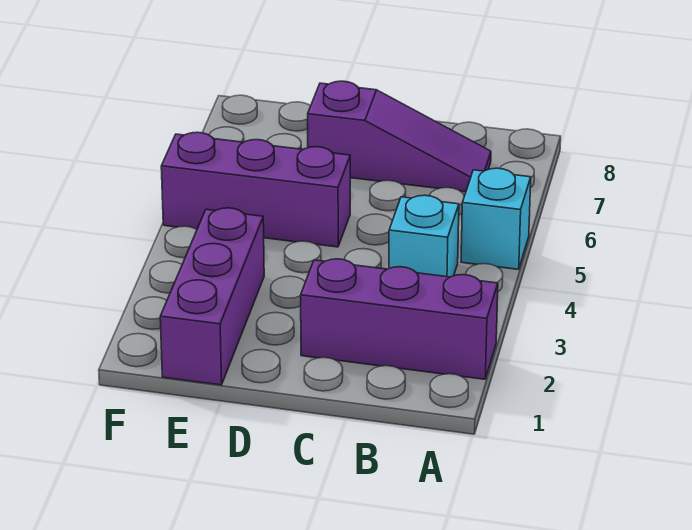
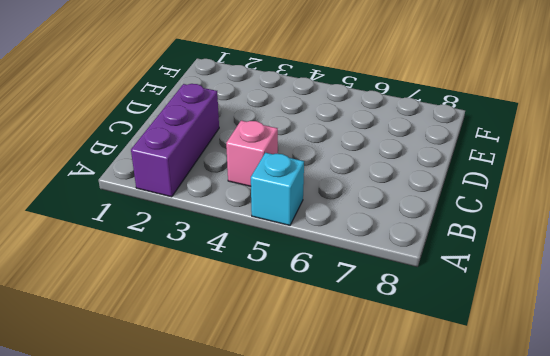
pink 1x1 brick [226,120,278,186] -> cyan 1x1 brick [389,195,459,277]
none -> purple 1x3 slope [308,81,491,192]
none -> purple 1x3 brick [161,132,350,247]

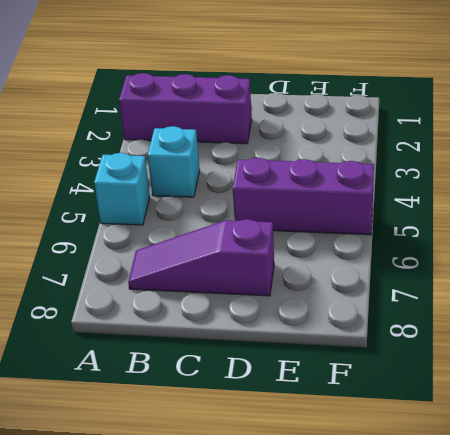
none -> purple 1x3 brick [160,208,264,385]

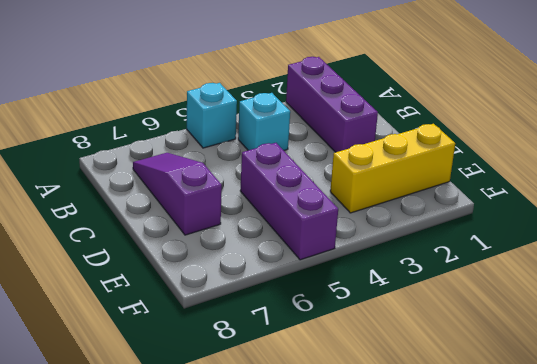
yellow 1x3 brick [330,124,455,213] -> purple 1x3 brick [160,208,264,385]

